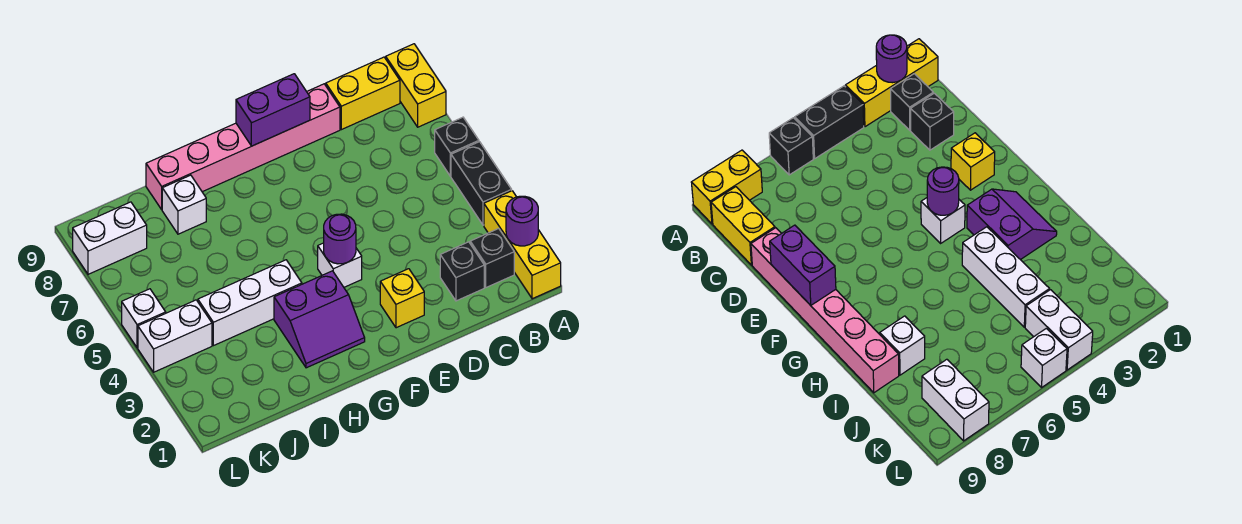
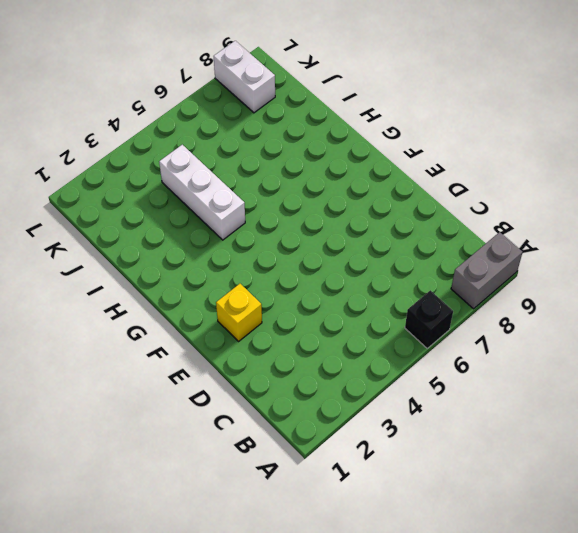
grey 1x2 brick [451,232,523,309] -> yellow 1x2 brick [386,44,446,127]
none -> yellow 1x3 brick [484,191,561,299]
none -> black 1x2 brick [451,142,512,225]
none -> black 1x1 brick [470,229,514,287]

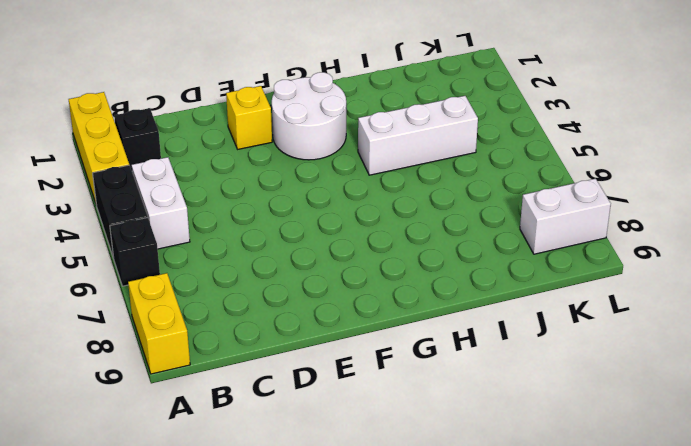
white 1x2 brick [132,157,190,249] -> white 1x2 brick turned to [138,300,212,372]
white 2x2 round brick [272,72,346,160] -> purple 2x2 slope [274,271,365,368]
none -> yellow 1x2 brick [326,57,400,130]
none -> black 1x1 brick [440,242,484,301]
none -> pink 1x6 brick [146,84,340,210]

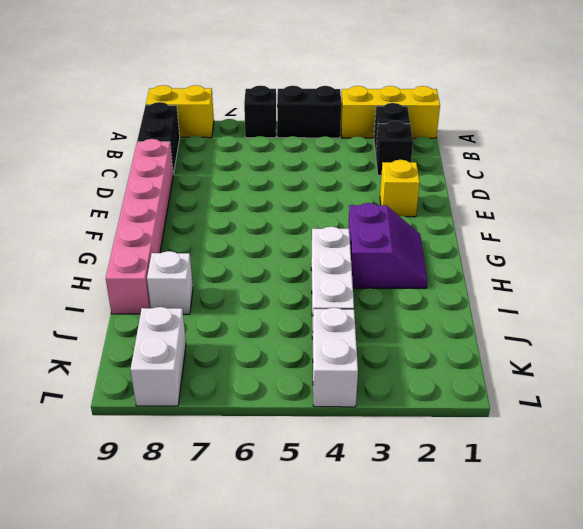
black 1x2 brick [137,102,180,174] -> yellow 1x2 brick [326,57,400,130]
none -> white 1x1 brick [318,243,362,287]
none -> white 1x1 brick [122,289,166,348]
none -> purple 1x1 round brick [506,196,538,246]

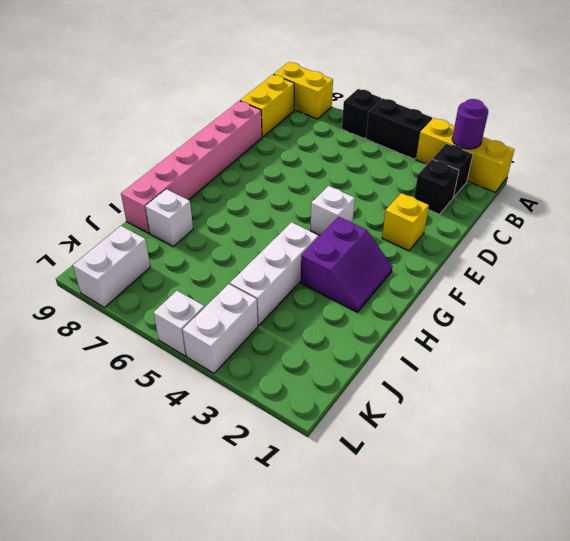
none -> purple 1x2 brick [236,74,310,146]
none -> purple 1x1 round brick [324,214,356,264]

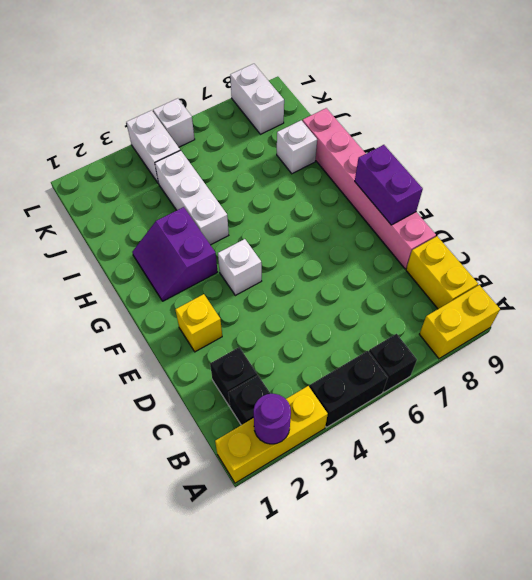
none -> purple 1x1 round brick [324,214,356,264]

